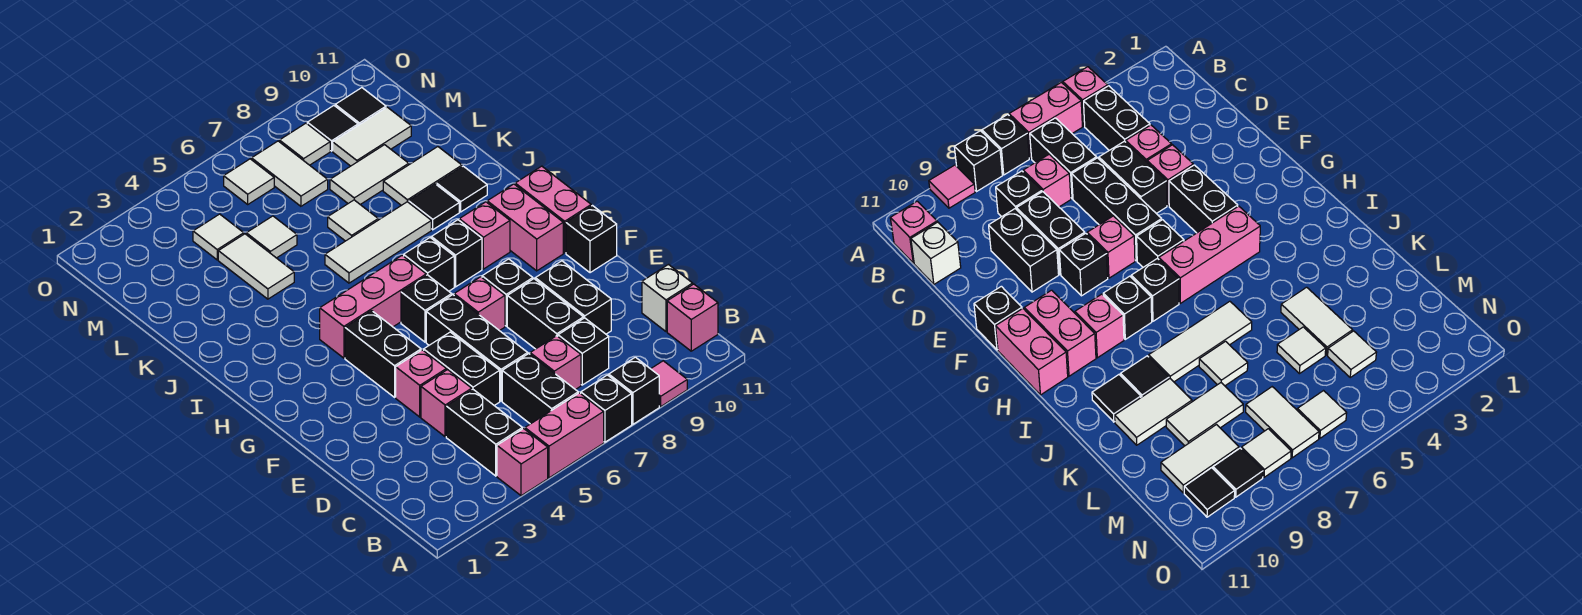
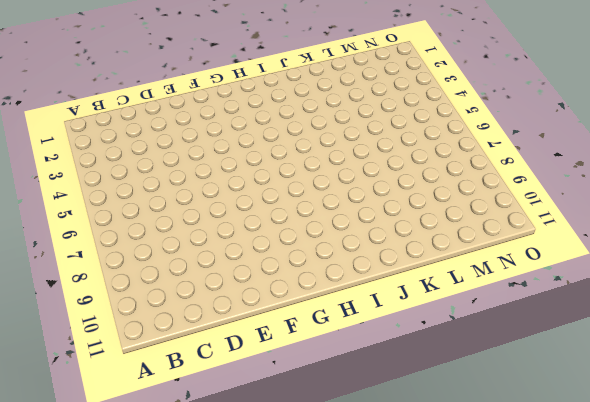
none -> pink 1x1 brick [497,429,548,496]
none -> pink 1x2 brick [525,393,604,478]
none -> black 1x1 brick [581,375,632,442]
none -> black 1x1 brick [609,357,659,424]

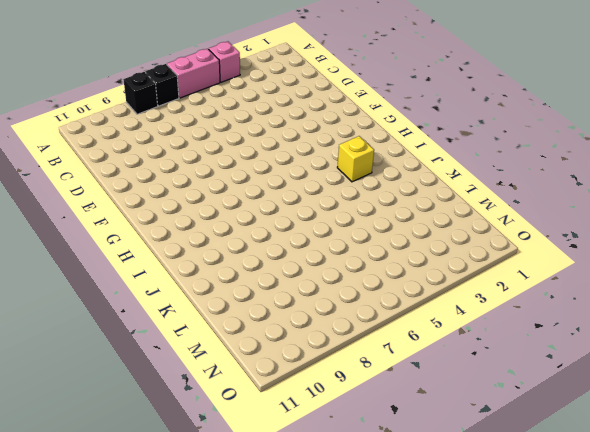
yellow 1x1 brick [337,136,374,182] -> none
none -> pink 1x1 tile [651,361,687,406]
none -> black 1x2 brick [446,389,522,476]
none -> black 1x2 brick [502,354,578,424]
none -> pink 1x1 brick [667,284,718,351]

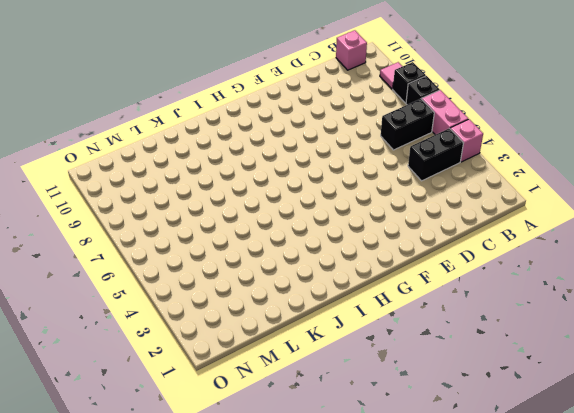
none -> pink 1x1 brick [530,336,581,390]
none -> black 1x1 brick [558,318,609,385]
none -> white 1x1 brick [642,265,693,332]
none -> pink 1x1 brick [421,370,472,437]

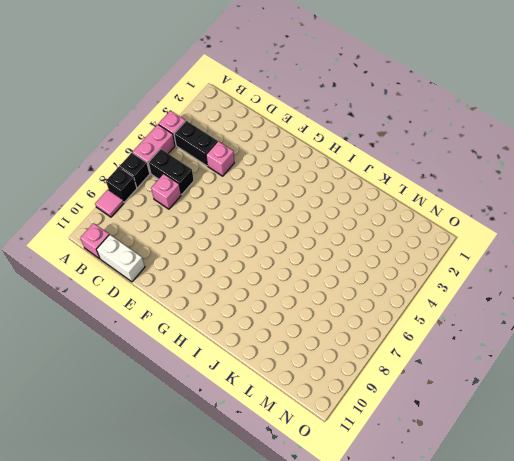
white 1x2 brick [97,234,145,282] -> white 1x1 brick [642,265,693,332]
none -> black 1x1 brick [558,318,609,385]
none -> black 1x2 brick [424,332,500,406]
none -> black 1x3 brick [426,295,528,401]
none -> black 1x2 brick [507,279,583,349]

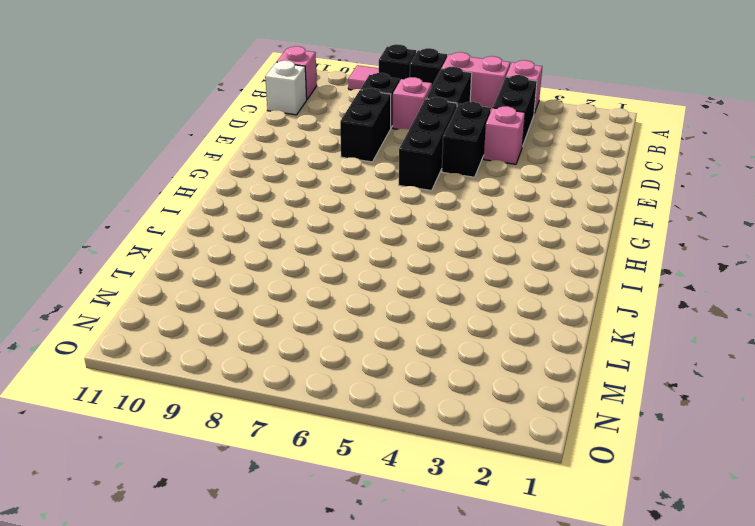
none -> black 1x2 brick [535,261,611,334]
none -> pink 1x1 brick [396,350,446,417]
none -> black 1x2 brick [345,311,421,397]
none -> pink 1x1 brick [454,277,505,331]

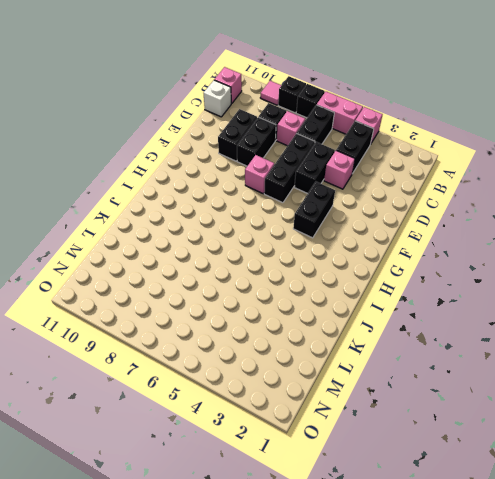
none -> pink 1x1 brick [396,350,446,417]
none -> black 1x1 brick [482,259,533,326]
none -> black 1x1 brick [566,206,617,273]
none -> black 1x1 brick [401,275,452,342]

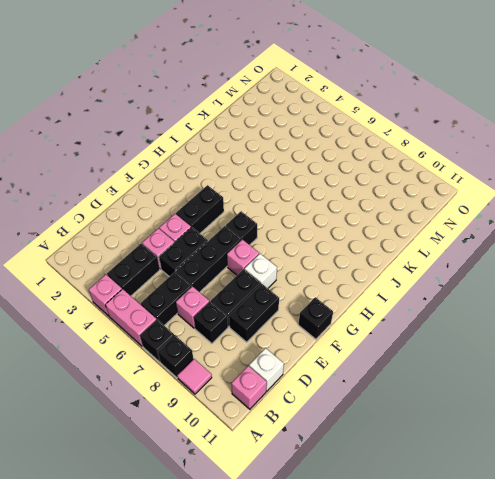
white 1x1 brick [245,254,277,288] -> black 1x1 brick [482,259,533,326]
none -> pink 1x2 brick [487,184,563,271]
none -> pink 1x2 brick [515,166,591,253]
none -> pink 1x3 brick [320,255,426,358]
none -> black 1x1 brick [404,238,454,291]

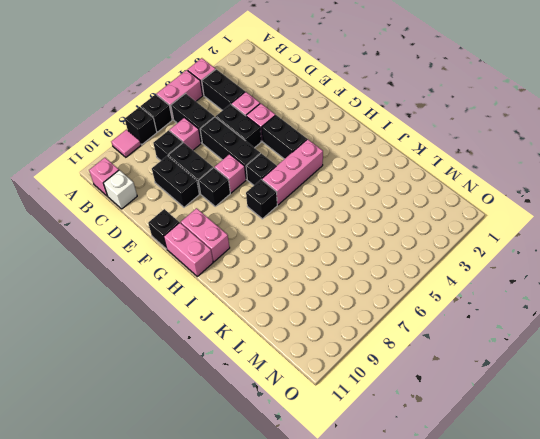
none -> black 1x1 brick [431,220,482,287]
none -> pink 1x1 brick [459,202,510,269]
none -> white 1x3 tile [325,202,431,283]
none -> black 1x1 tile [409,184,459,230]

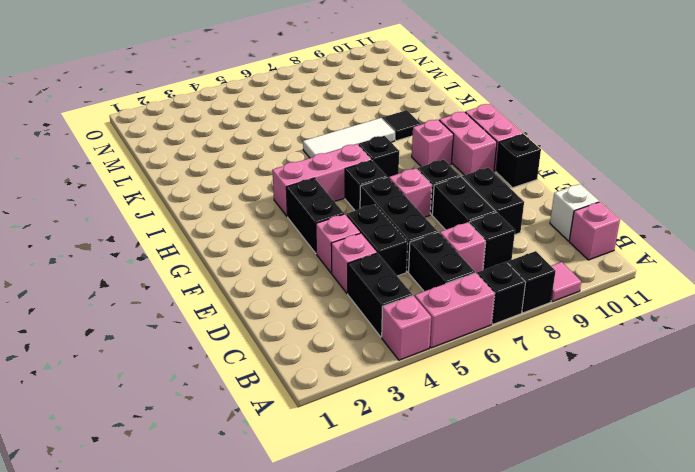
none -> black 1x1 brick [431,220,482,287]
none -> black 1x1 tile [437,166,487,212]
none -> white 1x2 tile [218,234,294,299]
none -> white 1x1 tile [328,200,378,241]

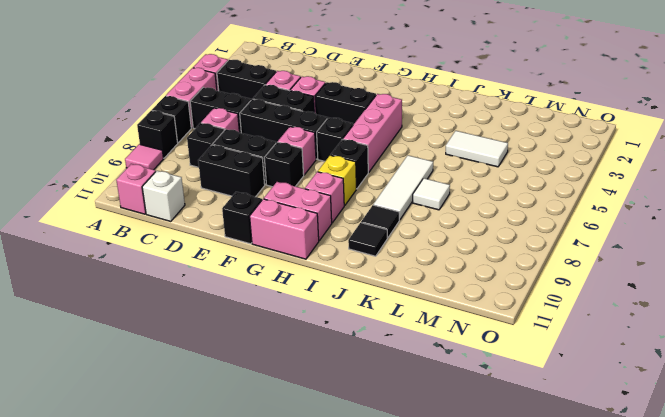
yellow 1x1 brick [318,155,356,206] -> black 1x1 brick [431,220,482,287]
none -> white 1x2 tile [383,147,462,205]
none -> white 1x1 tile [246,216,297,258]
none -> white 1x2 tile [330,145,409,205]
none -> white 1x1 tile [193,214,244,260]

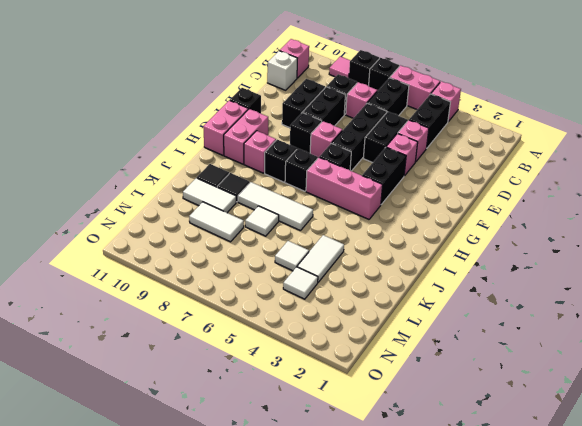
none -> white 1x2 tile [252,141,328,206]
none -> white 1x2 tile [333,107,411,166]
none -> white 1x1 tile [224,159,274,204]
none -> white 1x1 tile [279,123,330,165]

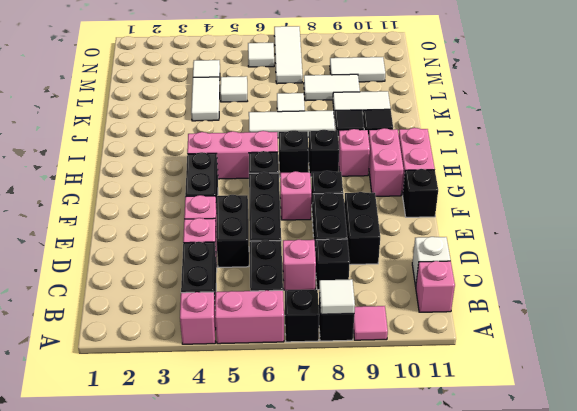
white 1x1 tile [319,279,355,314] -> white 1x1 tile moved to [279,123,330,165]
white 1x3 tile [274,26,303,84] -> white 1x2 tile [252,141,328,206]
none -> black 1x1 tile [307,106,358,151]
none -> black 1x1 tile [335,88,386,125]

